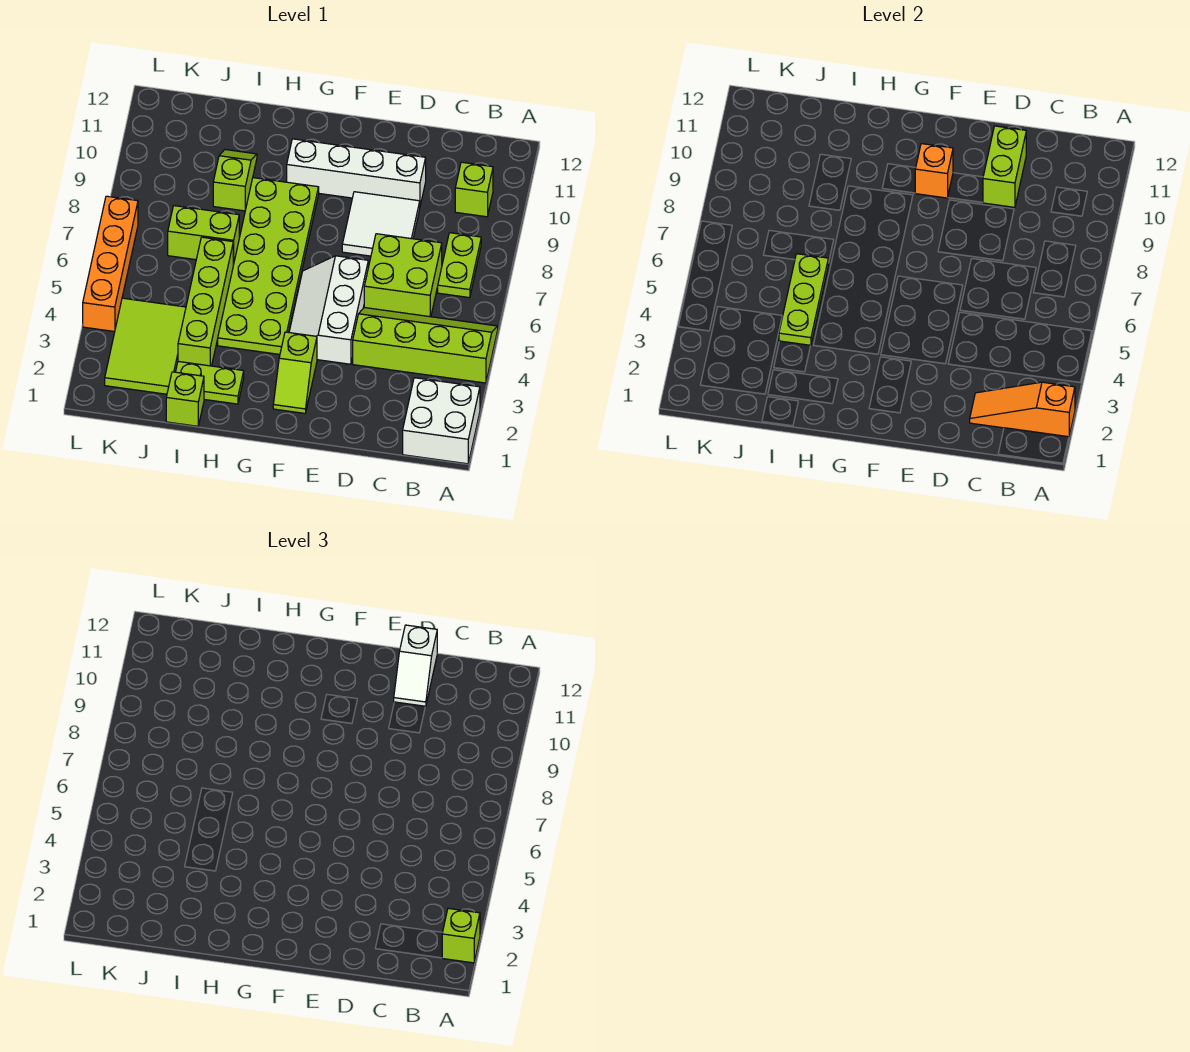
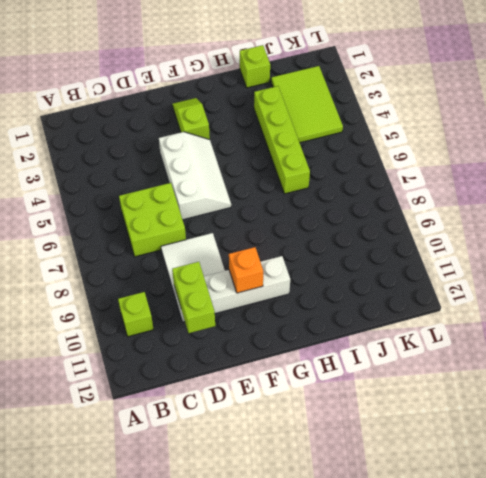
none -> white 2x2 brick [403,378,480,464]
none -> lime 2x4 slope [353,308,498,383]
none -> lime 1x2 plate [438,233,481,298]

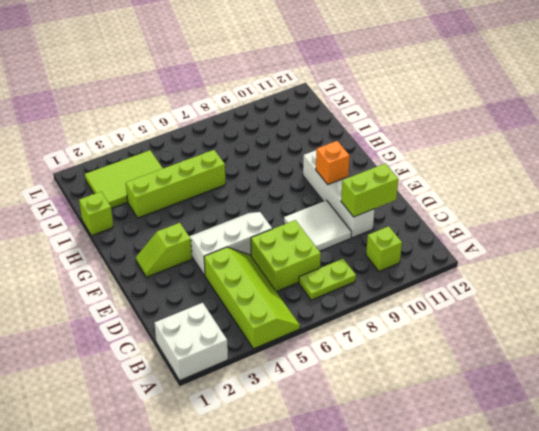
none -> lime 2x6 plate [218,178,319,354]
none -> lime 1x2 plate [176,361,244,404]
none -> lime 1x2 brick [168,206,239,264]

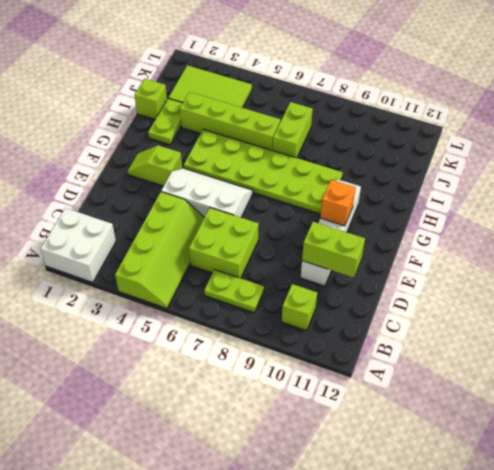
none -> white 2x2 tile [342,192,420,256]
none -> lime 1x2 slope [213,150,257,211]
none -> orange 1x4 brick [83,196,138,332]

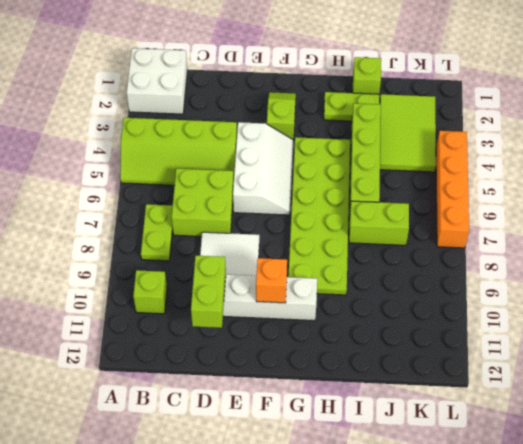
none -> lime 1x2 slope [213,150,257,211]
none -> orange 1x3 slope [970,382,1075,437]
none -> lime 1x3 plate [779,254,828,346]

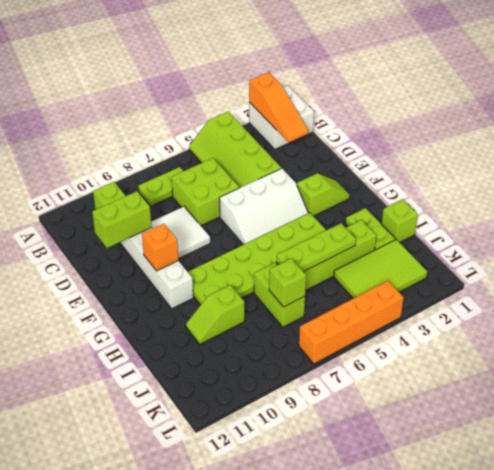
lime 1x1 brick [269,259,306,307] -> lime 1x1 brick moved to [442,908,480,963]
none -> white 1x2 slope [394,625,437,707]

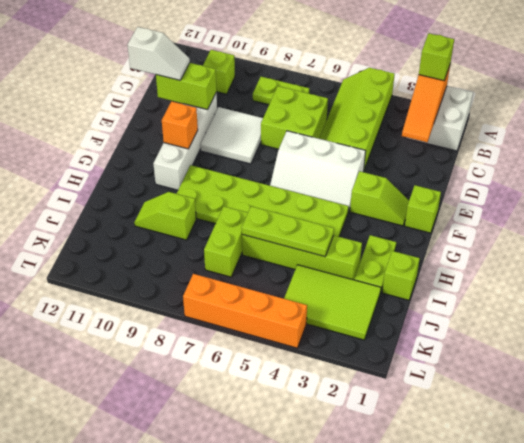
lime 1x1 brick [405,185,441,233] -> none

